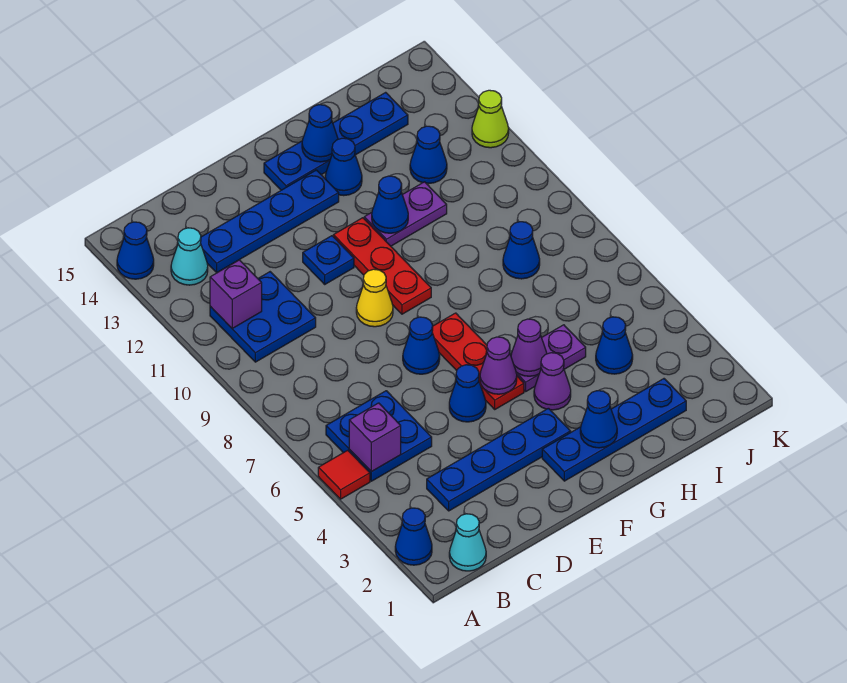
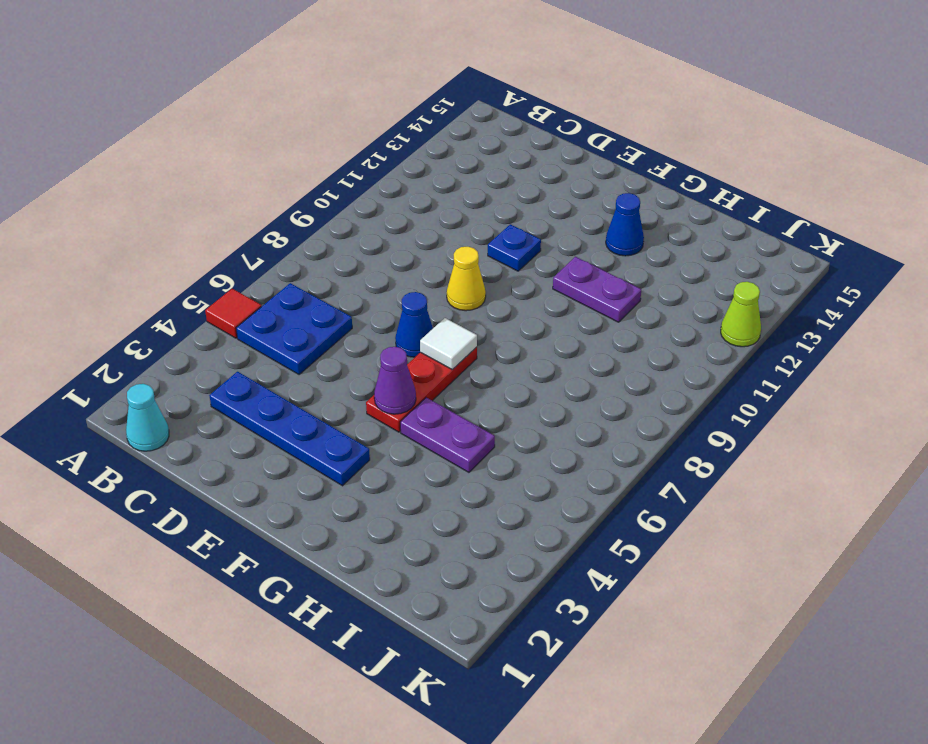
white 1x1 tile [420,318,477,370] -> none
none -> blue 1x1 cone [395,508,432,565]
none -> blue 1x1 cone [117,222,154,279]
none -> blue 2x2 plate [210,272,316,362]
none -> cyan 1x1 cone [171,228,208,285]

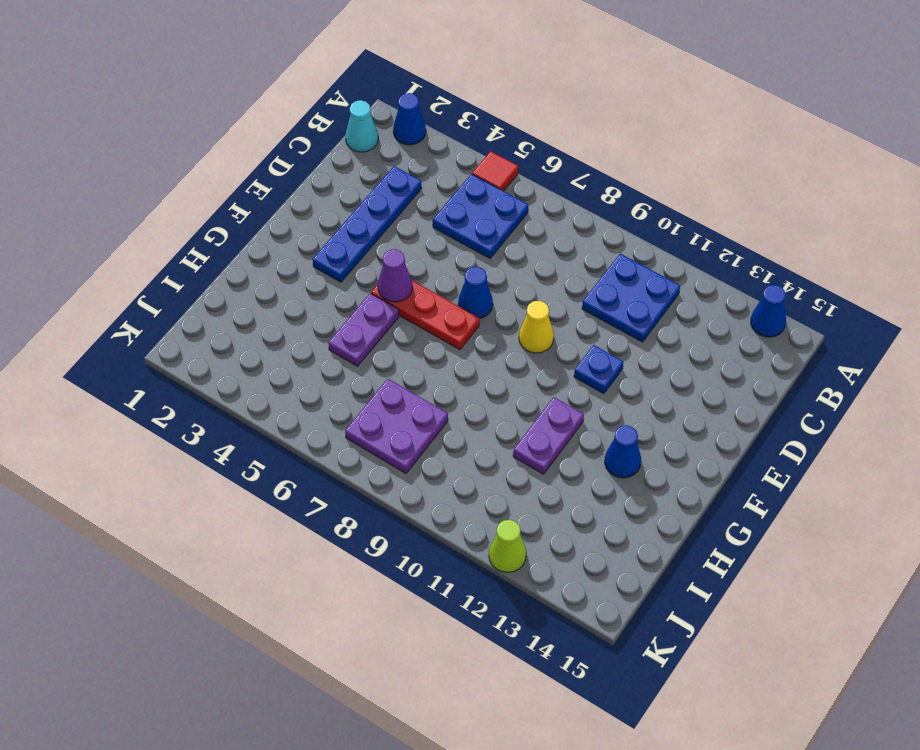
purple 2x2 plate [345,379,448,473] -> blue 1x1 cone [503,222,540,279]
none -> cyan 1x1 cone [171,228,208,285]
none -> blue 1x4 plate [201,170,339,273]
none -> blue 1x1 cone [449,365,486,422]
none -> blue 1x4 plate [542,379,686,481]

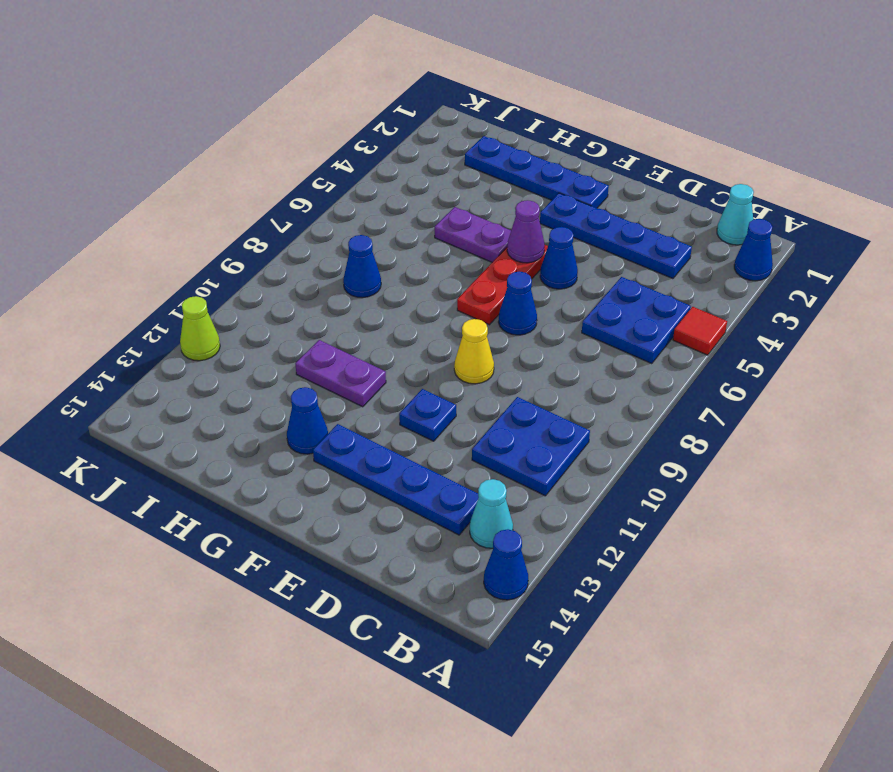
none -> red 1x3 plate [333,218,431,314]
none -> blue 1x4 plate [264,92,408,190]
none -> purple 1x1 cone [534,353,571,410]
none -> blue 1x1 cone [596,317,633,374]

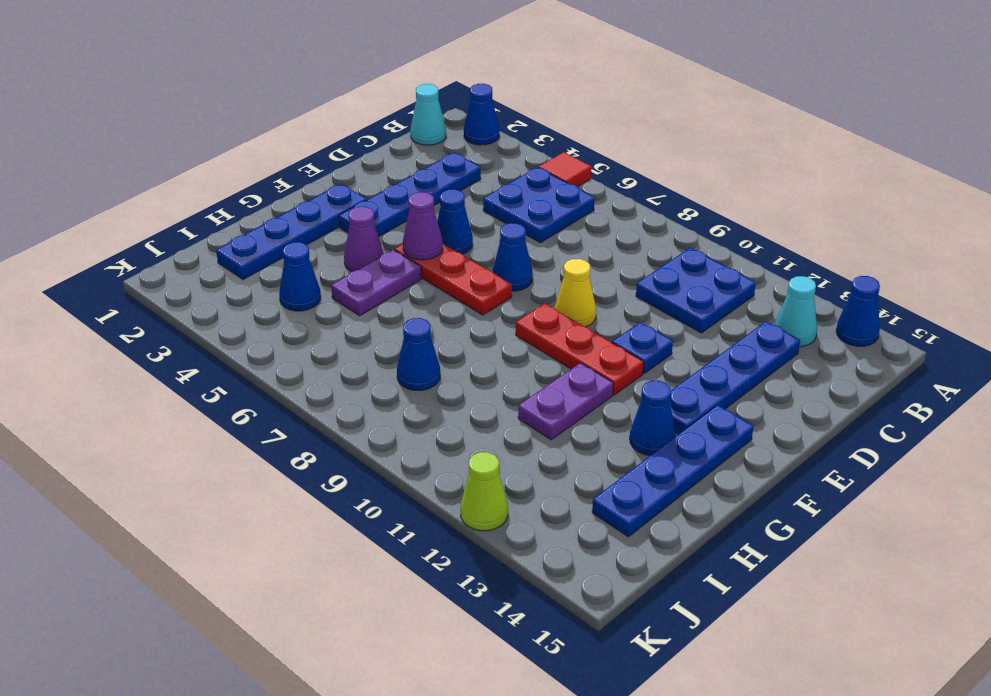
none -> blue 1x1 cone [410,126,447,184]
none -> purple 1x1 brick [349,403,401,472]
none -> purple 1x1 brick [210,260,262,328]
none -> blue 1x1 cone [580,391,617,448]

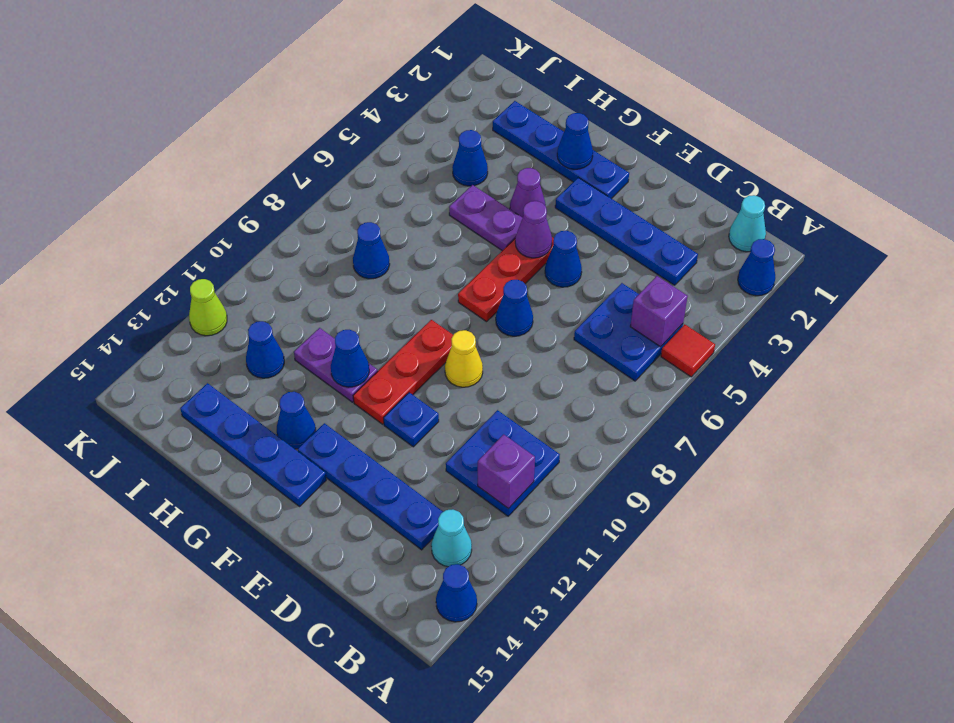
none -> purple 1x1 cone [511,319,547,376]
none -> blue 1x1 cone [302,105,338,162]

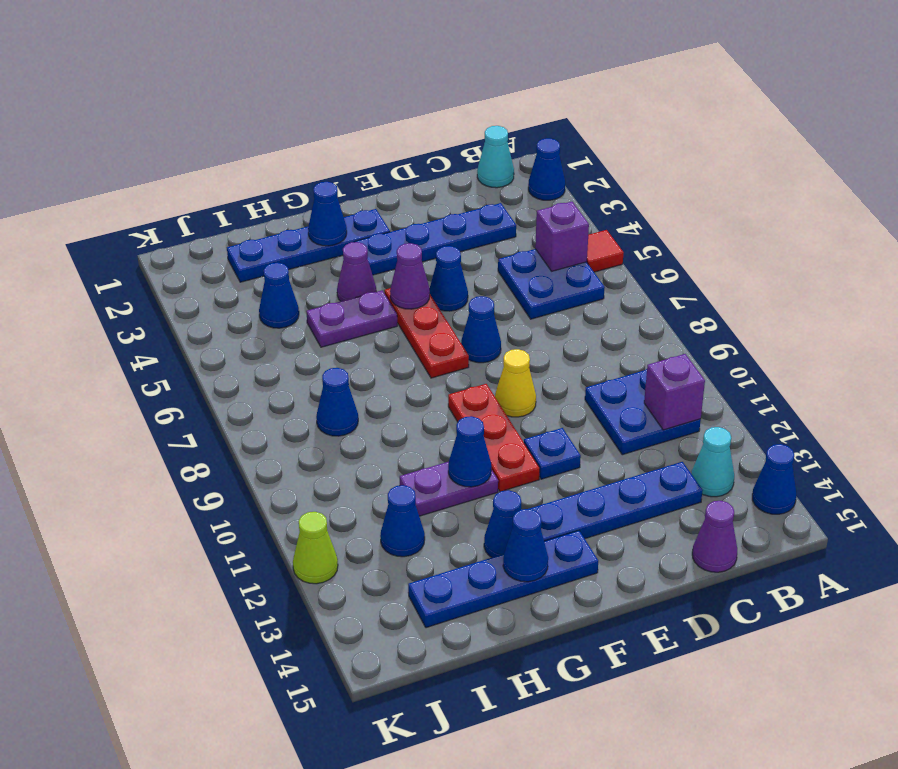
purple 1x1 cone [692,501,737,572] -> purple 1x1 cone moved to [511,319,547,376]

